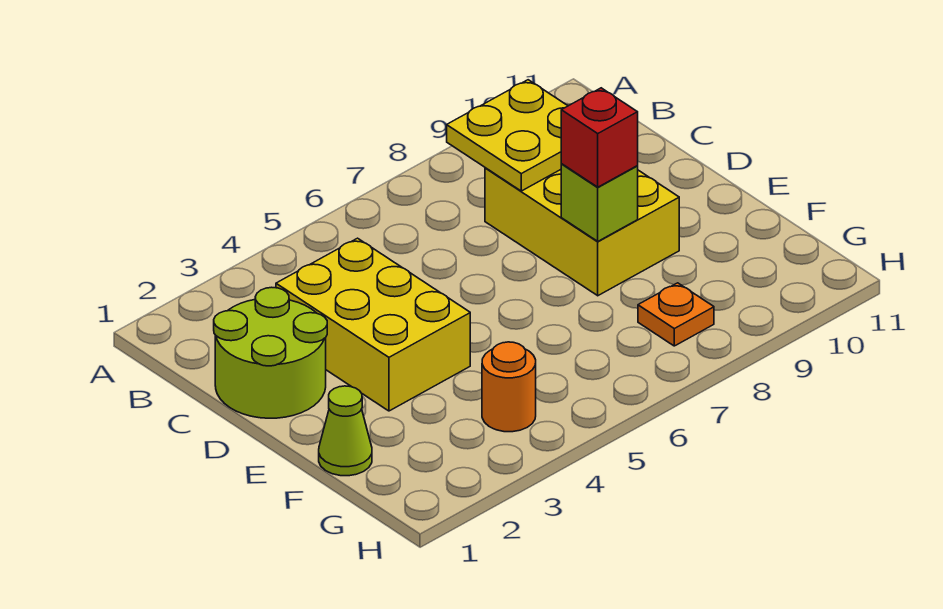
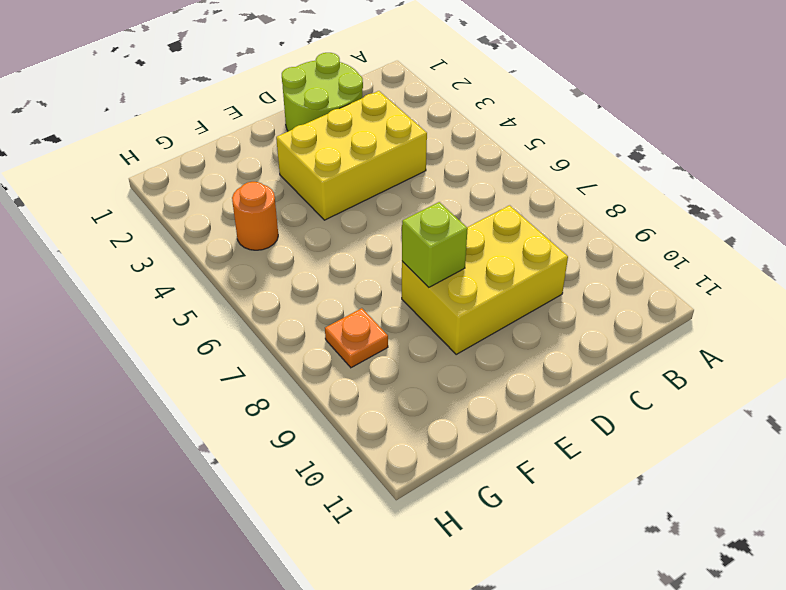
none -> lime 1x1 cone [319,386,372,476]
none -> yellow 2x2 plate [447,80,568,191]

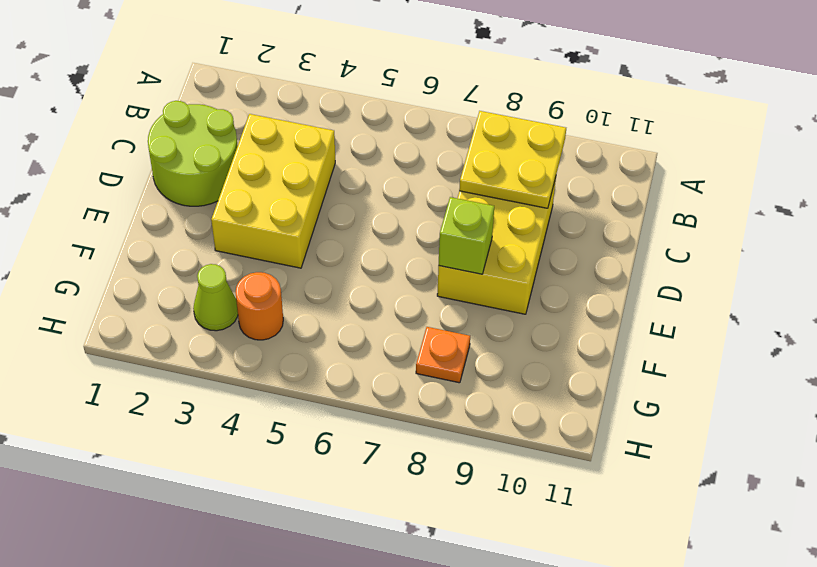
lime 1x1 cone [193,264,238,331] -> lime 1x1 cone moved to [319,386,372,476]
none -> red 1x1 brick [561,88,638,187]

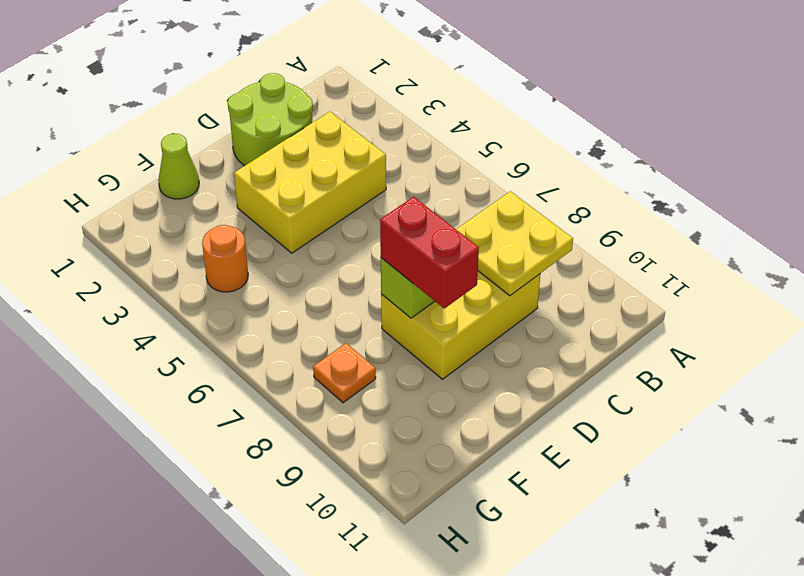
red 1x2 brick [380,197,479,308] -> red 1x1 brick [561,88,638,187]

